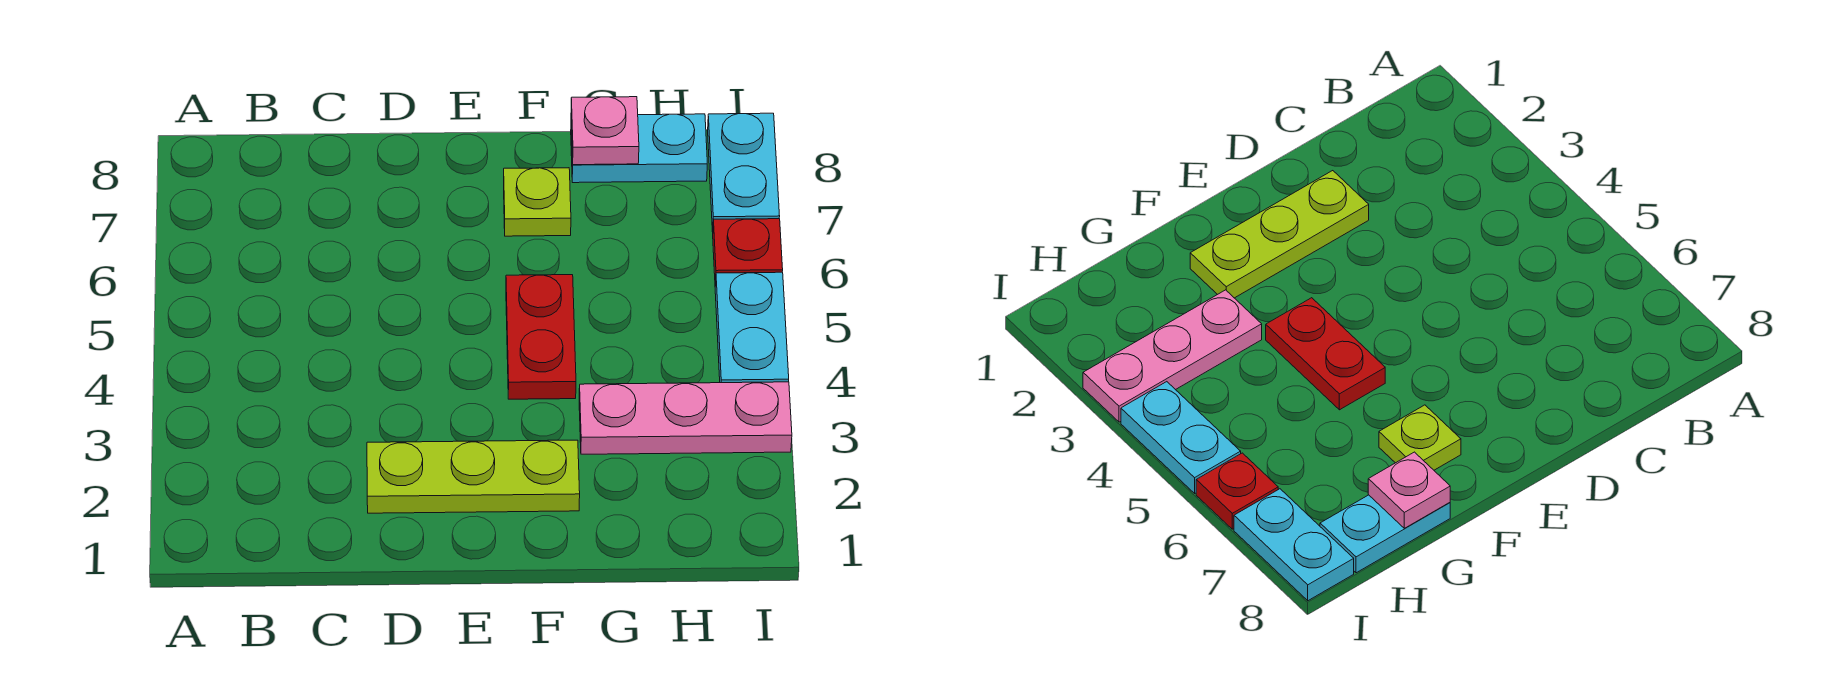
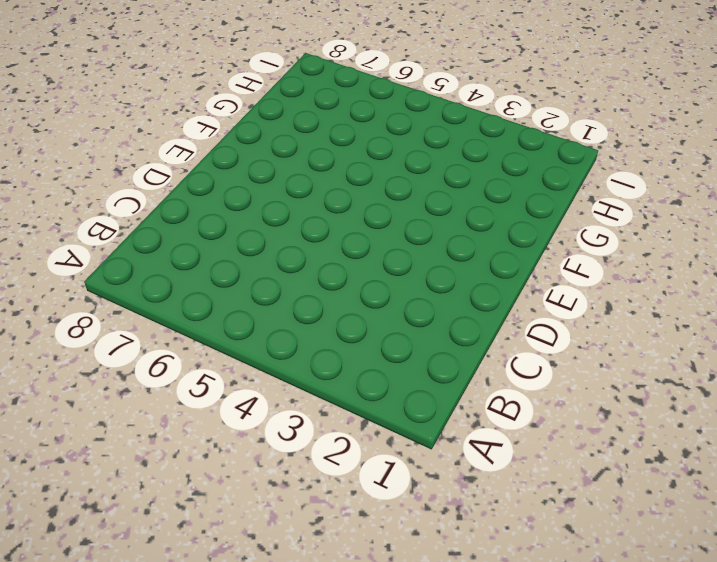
none -> lime 1x3 plate [367,440,580,513]
none -> red 1x2 plate [506,275,576,399]

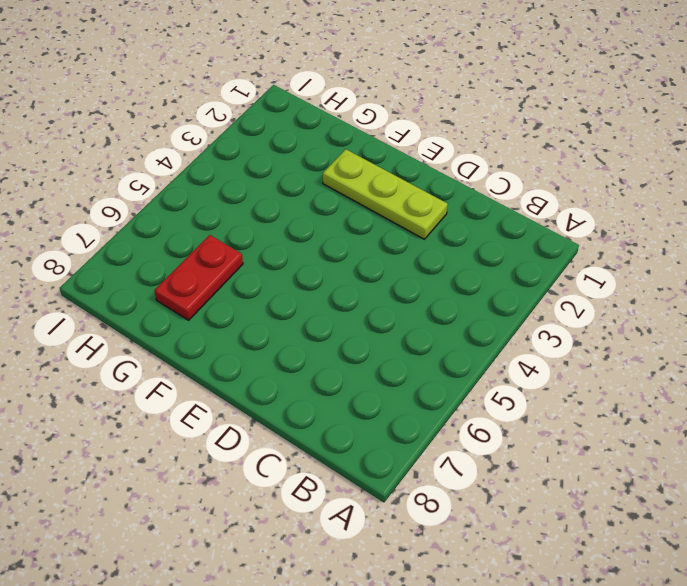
red 1x2 plate [154,235,243,320] -> red 1x2 plate moved to [506,275,576,399]
none -> lime 1x1 plate [504,168,571,236]
none -> pink 1x3 plate [579,382,792,454]

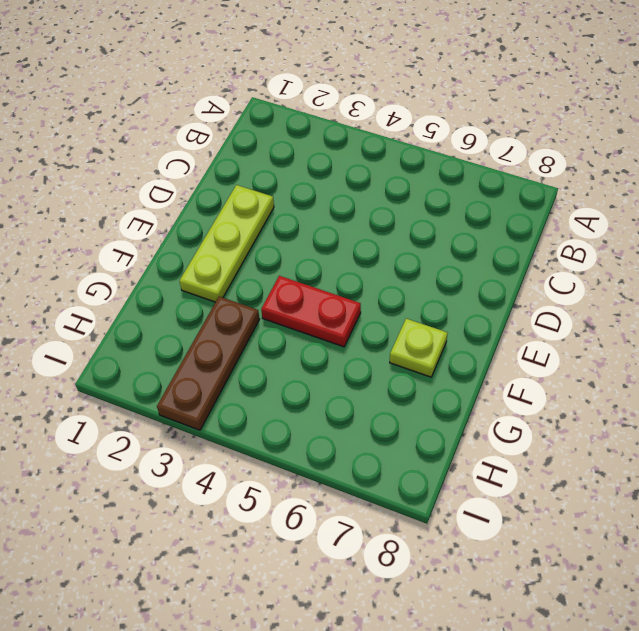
brown 1x3 plate [157,296,259,430] -> pink 1x3 plate [579,382,792,454]
none -> cyan 1x2 plate [571,114,707,183]
none -> cyan 1x2 plate [715,272,789,383]

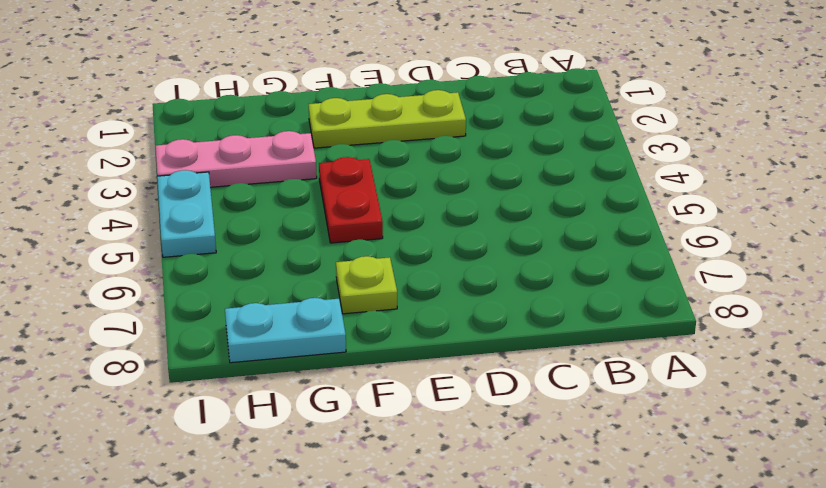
none -> red 1x1 plate [713,219,783,286]
none -> cyan 1x2 plate [708,113,780,232]

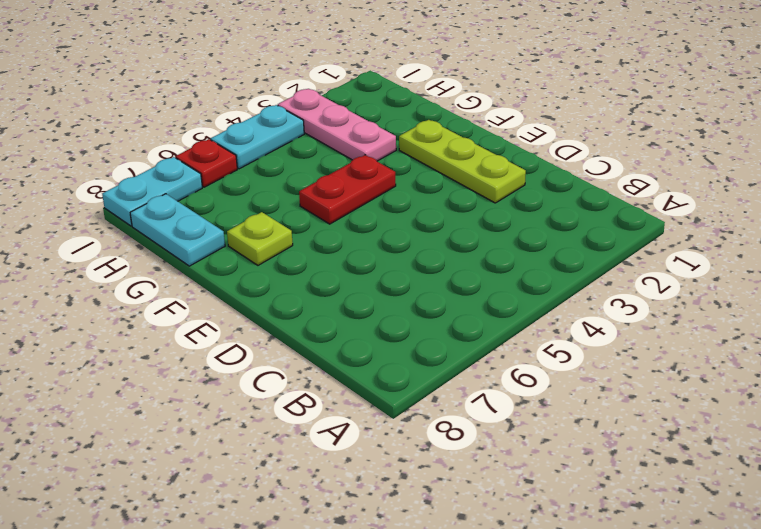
none -> pink 1x1 plate [571,97,639,165]

